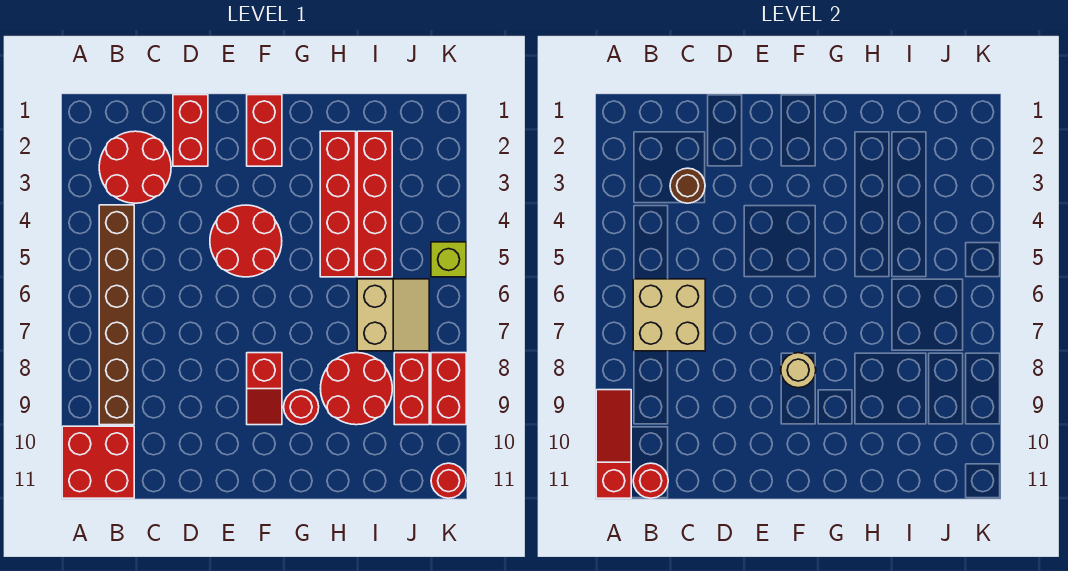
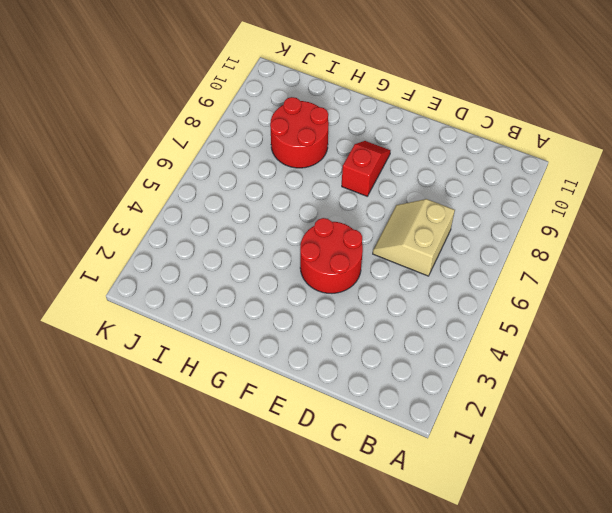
tan 2x2 slope [373,199,455,276] -> tan 2x2 slope moved to [357,279,429,351]
none -> red 2x2 brick [62,426,134,498]
none -> red 2x2 round brick [99,131,171,203]
none -> brown 1x6 brick [99,205,134,425]

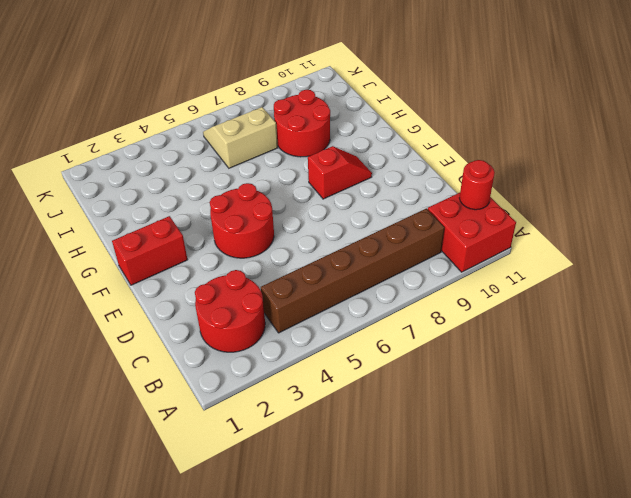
none -> red 1x2 brick [173,95,208,166]
none -> red 1x1 round brick [284,390,319,425]
none -> red 1x4 brick [320,131,356,277]

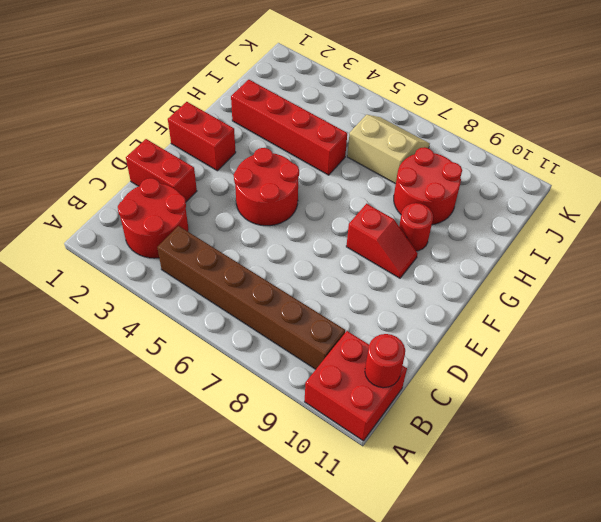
none -> red 1x4 brick [357,131,392,277]
none -> red 1x2 brick [394,353,429,425]
none -> lime 1x1 brick [431,242,466,277]

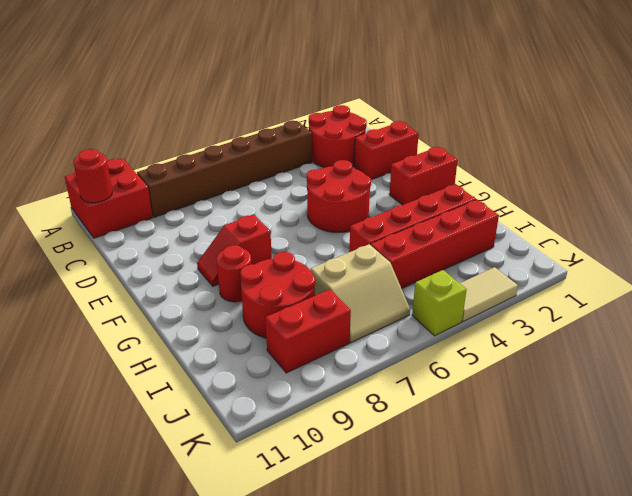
tan 1x2 tile [460,267,518,322] -> none
none -> red 1x2 brick [431,353,466,425]
none -> red 1x1 round brick [431,463,466,498]
none -> red 1x3 slope [596,390,631,498]

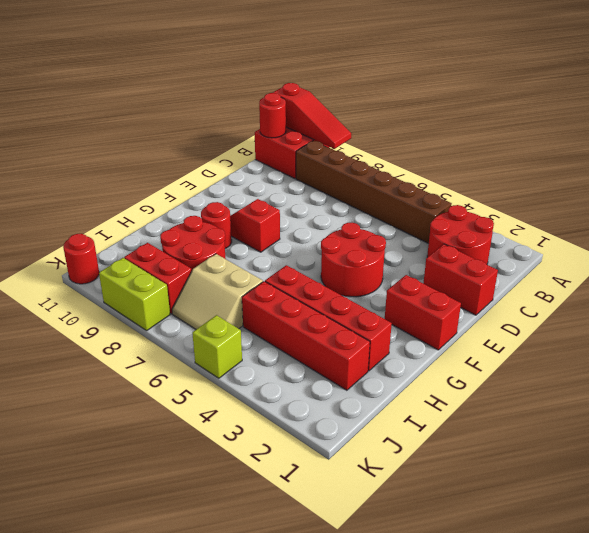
lime 1x2 brick [99,258,170,331] -> red 1x2 brick [431,353,466,425]
none -> tan 2x2 brick [633,279,705,351]
none -> brown 1x1 round brick [670,168,705,203]
none -> tan 1x1 round brick [781,353,816,388]

